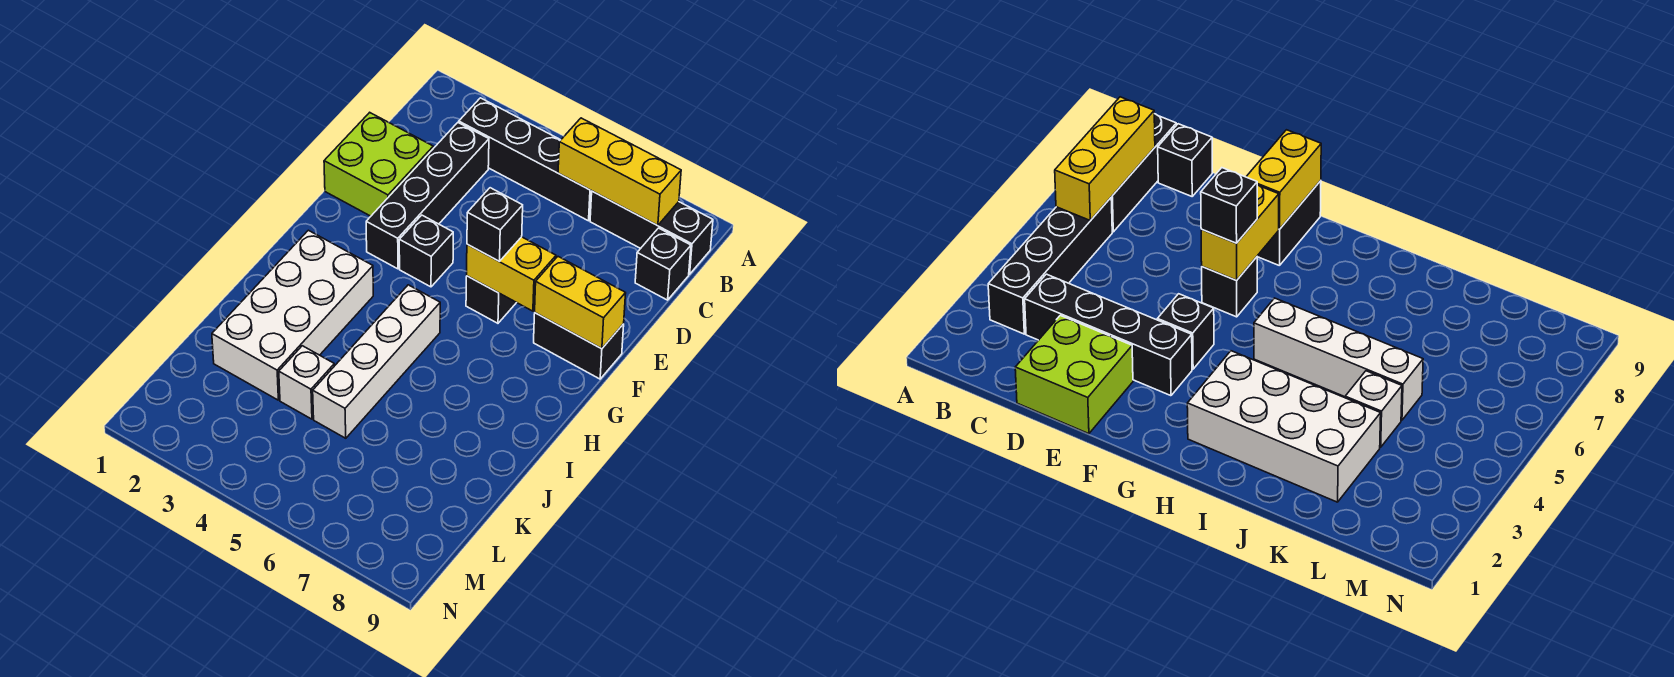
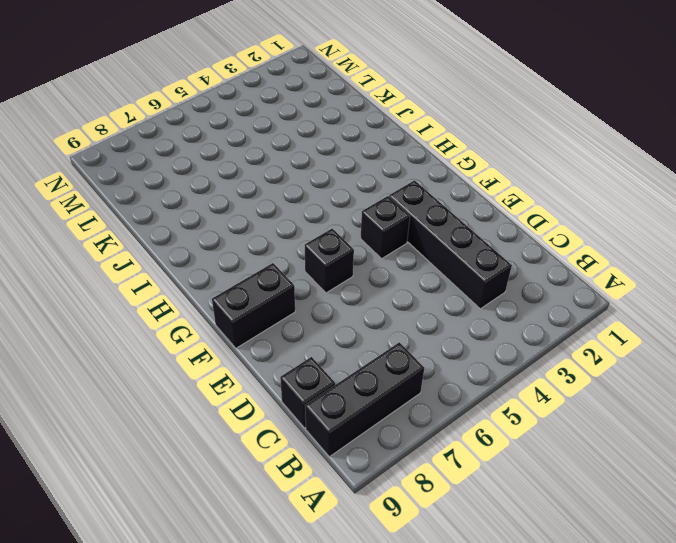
none -> black 1x4 brick [459,98,592,221]
none -> lime 2x2 brick [324,113,433,216]
none -> white 2x4 brick [212,230,373,400]

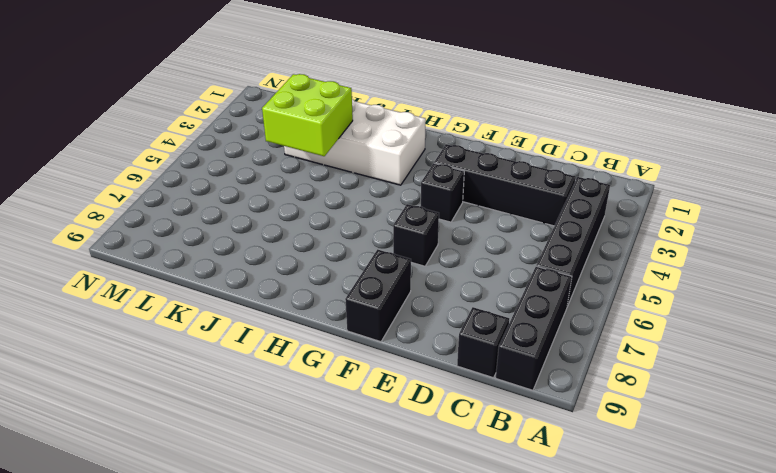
lime 2x2 brick [262,74,353,156] -> lime 2x2 brick moved to [324,113,433,216]
none -> white 1x4 brick [313,285,440,438]
none -> white 1x1 brick [279,346,334,419]
none -> yellow 1x3 brick [558,118,681,226]

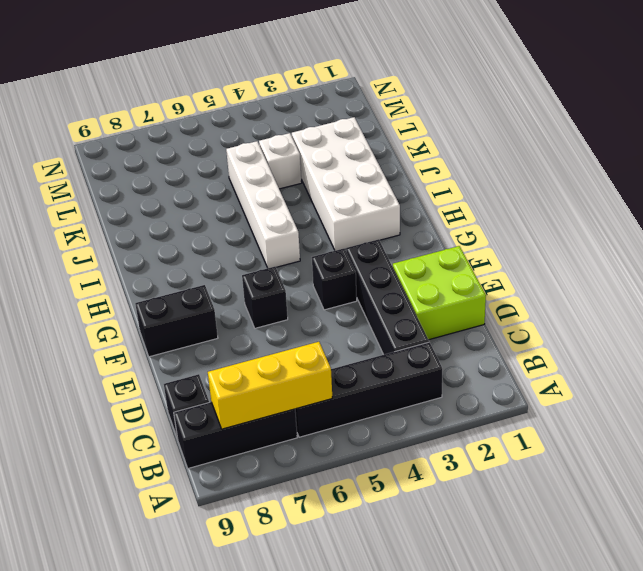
none -> yellow 1x2 brick [467,237,556,311]
none -> yellow 1x2 brick [535,257,626,349]
none -> black 1x1 brick [467,188,523,261]

